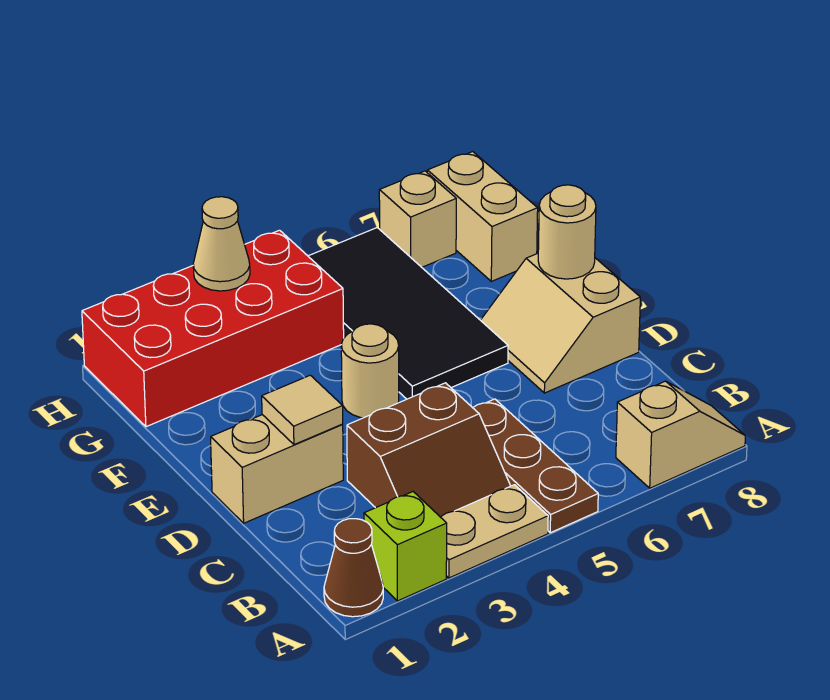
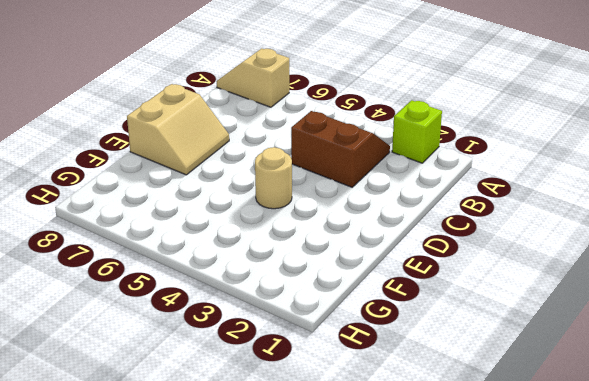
none -> brown 1x1 cone [324,519,383,617]
none -> tan 1x2 plate [441,485,548,578]
none -> brown 1x3 plate [473,399,598,533]

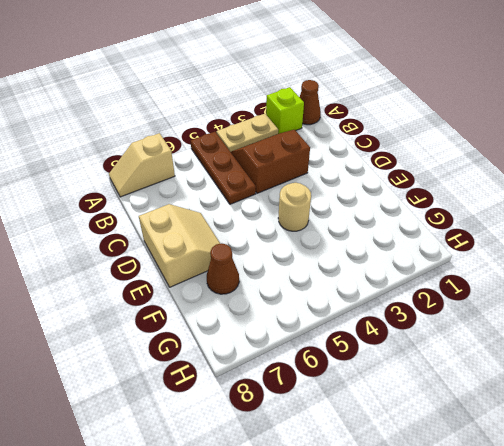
brown 1x1 cone [207,243,239,294] -> none
none -> tan 1x2 brick [211,415,343,523]
none -> black 2x4 tile [308,228,508,399]
none -> red 2x4 brick [82,230,344,427]

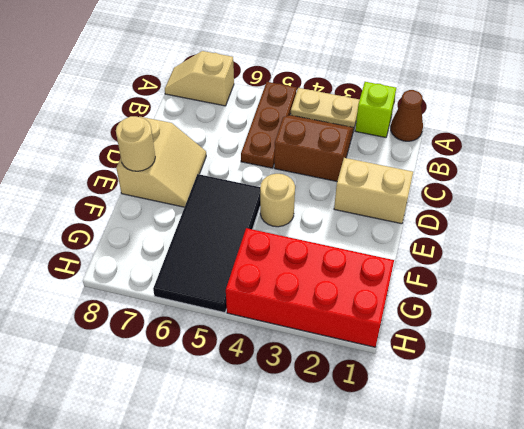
none -> tan 1x2 brick [427,152,538,281]
none -> tan 1x1 brick [379,171,456,267]
none -> tan 1x1 tile [262,375,343,445]

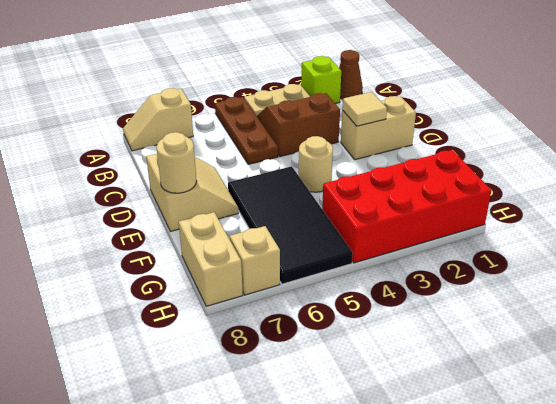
none -> tan 1x1 cone [193,197,250,291]

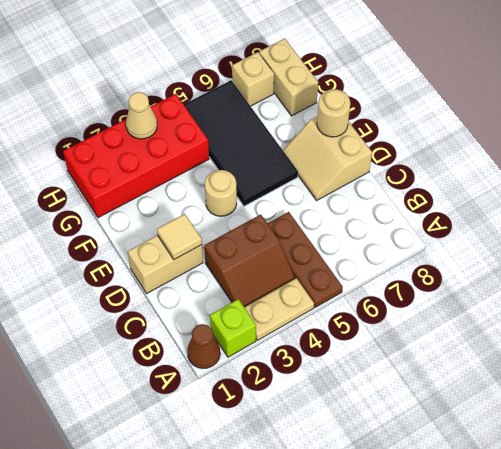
none -> tan 1x2 slope [616,381,745,488]

